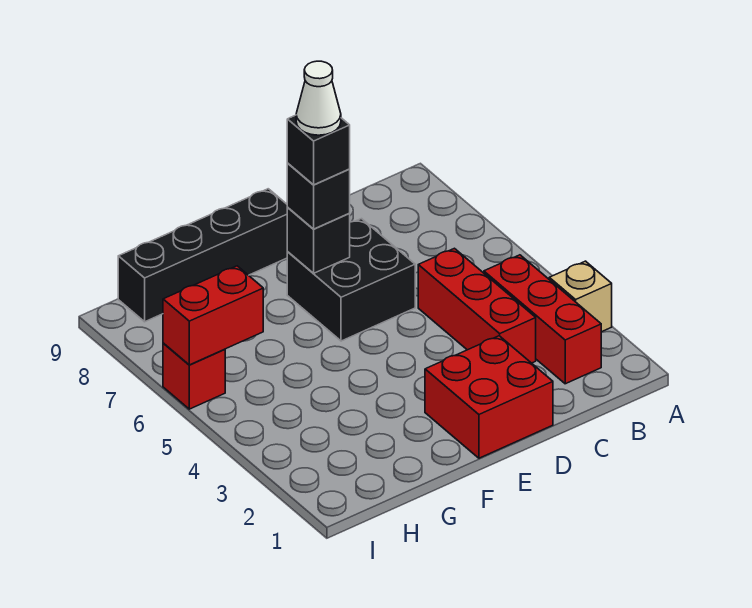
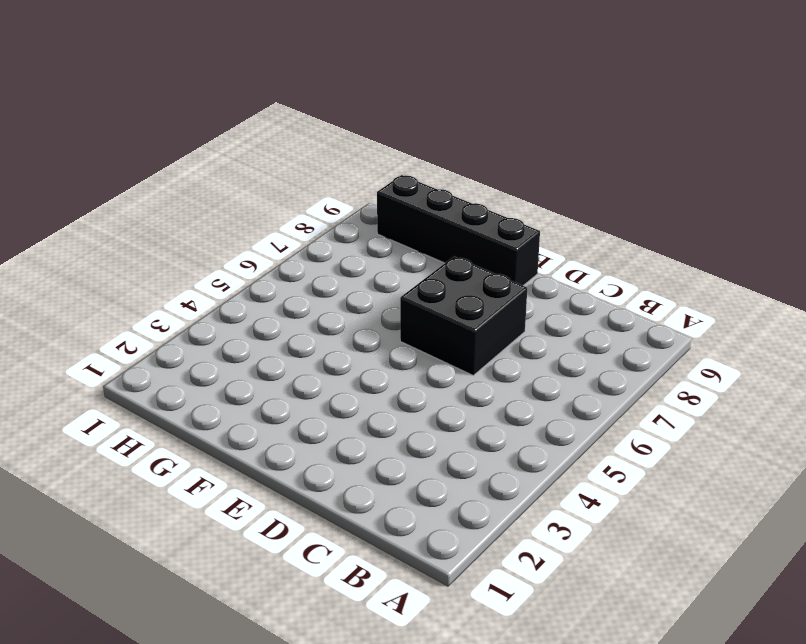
none -> tan 1x1 brick [549,261,612,332]
none -> red 1x3 brick [484,255,601,384]
none -> red 1x3 brick [418,248,536,363]

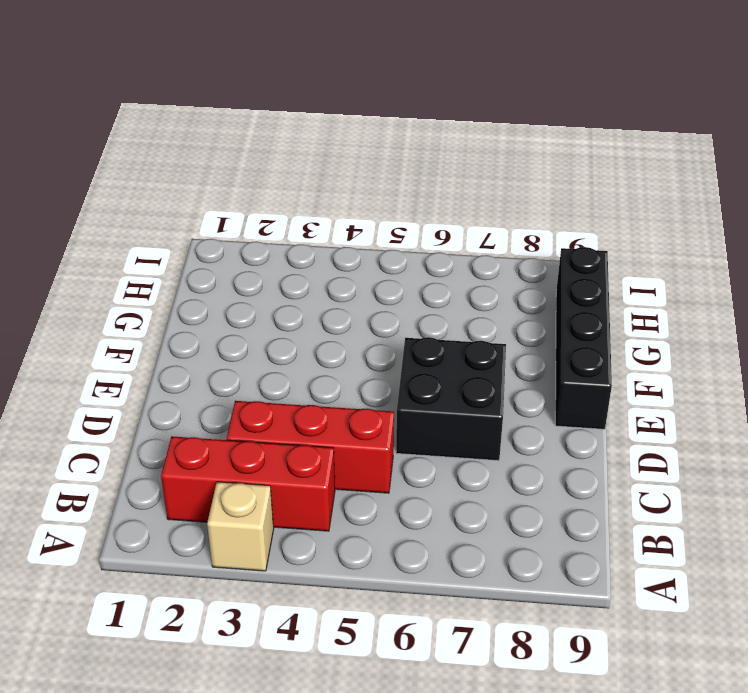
none -> red 2x2 brick [425,336,553,458]
none -> red 1x1 brick [163,343,225,409]
none -> black 1x1 brick [287,208,350,273]

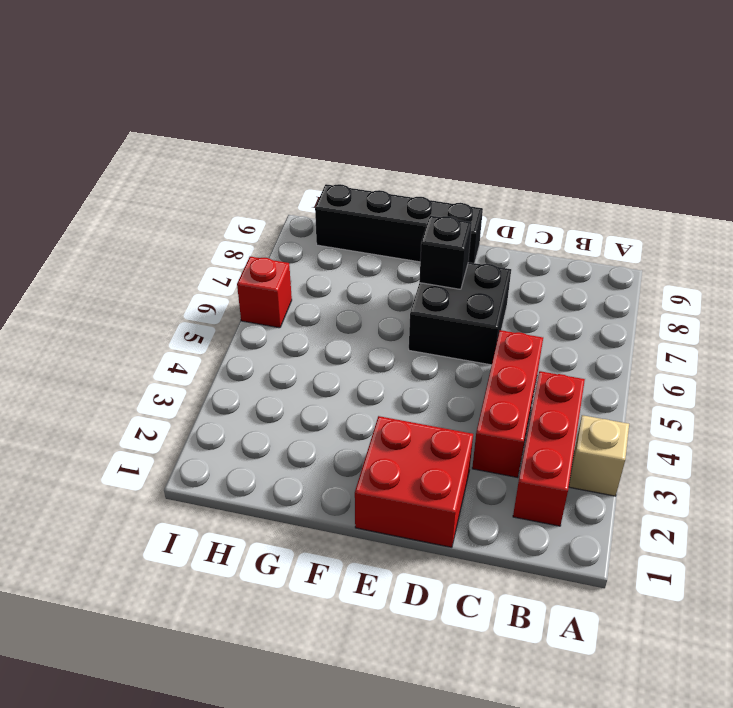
none -> red 1x2 brick [163,266,263,365]
none -> black 1x1 brick [287,163,350,229]
none -> black 1x1 brick [287,115,350,185]

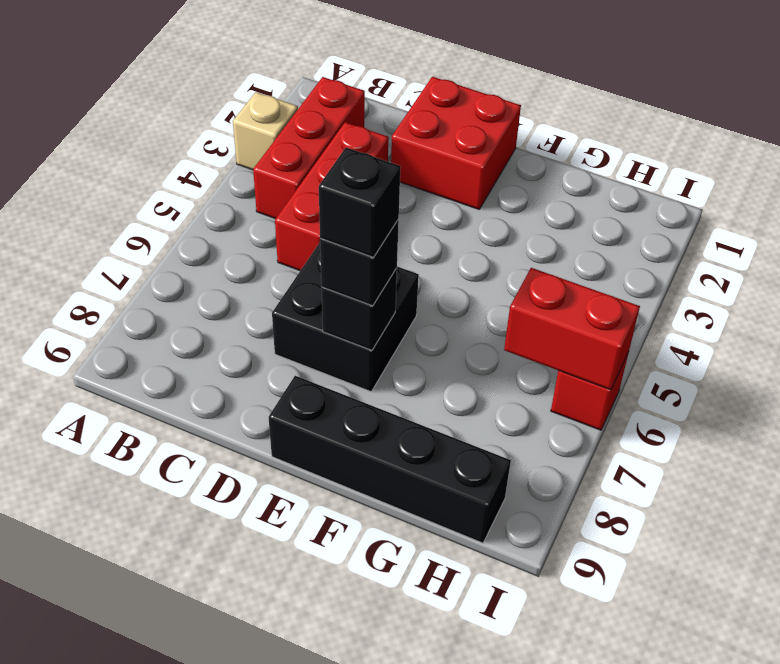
none -> white 1x1 cone [296,61,341,135]

